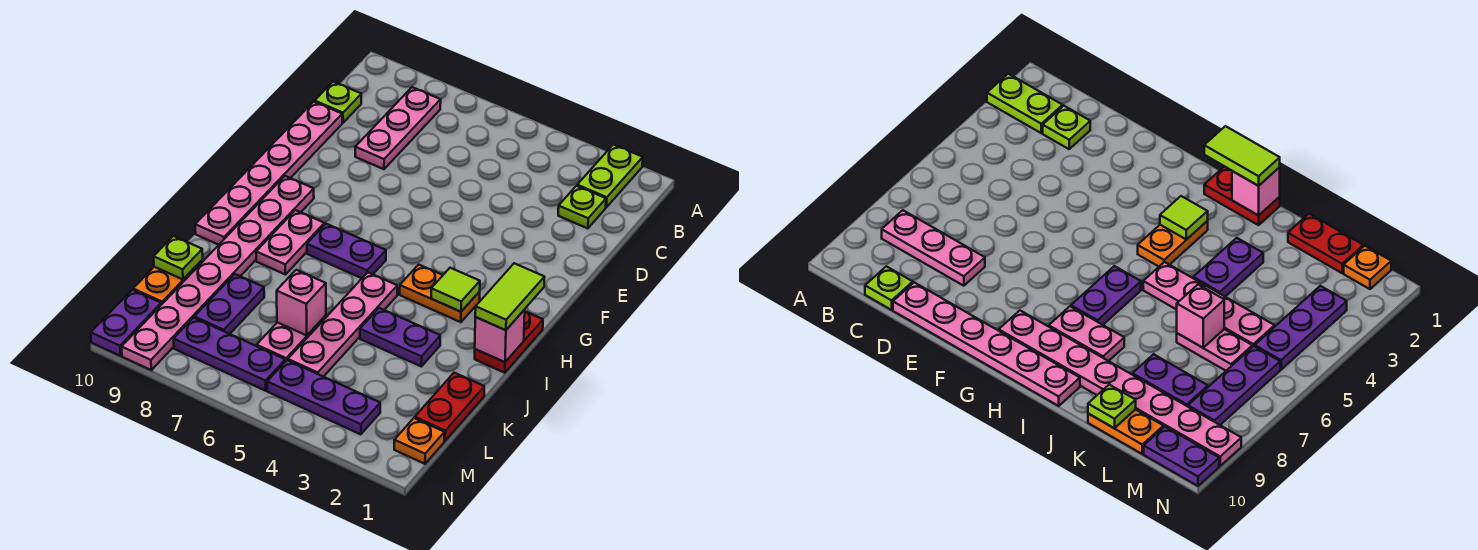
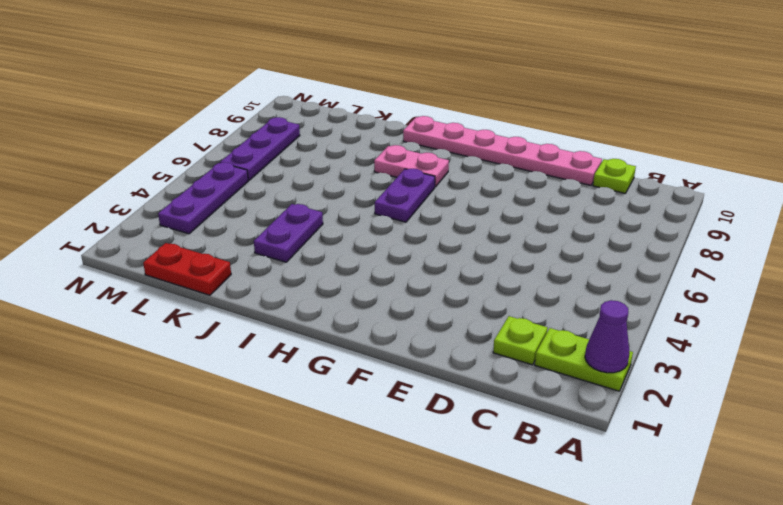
purple 1x1 cone [585,300,630,373] -> none
none -> pink 1x3 plate [355,87,441,169]
none -> pink 1x8 plate [122,176,314,370]
none -> red 1x2 plate [475,311,543,373]

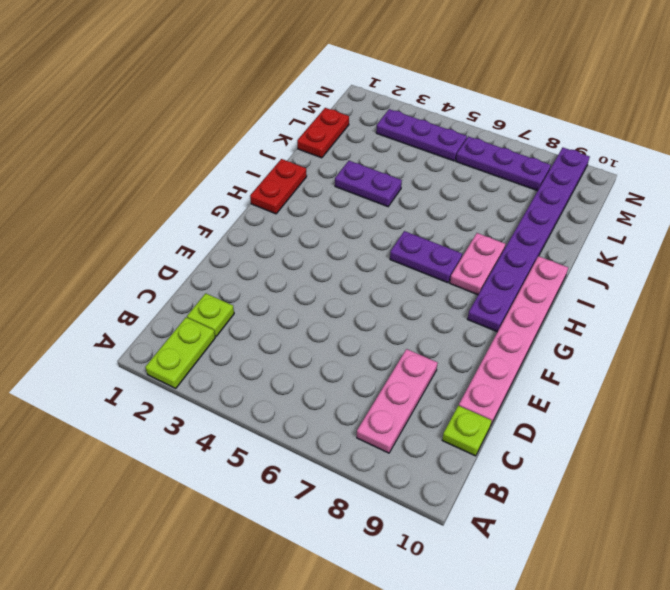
purple 1x8 plate [468,148,590,332] -> pink 1x8 plate [122,176,314,370]
none -> orange 1x2 plate [400,265,480,322]
none -> pink 1x4 plate [288,272,397,377]
none -> pink 1x2 plate [257,315,326,361]

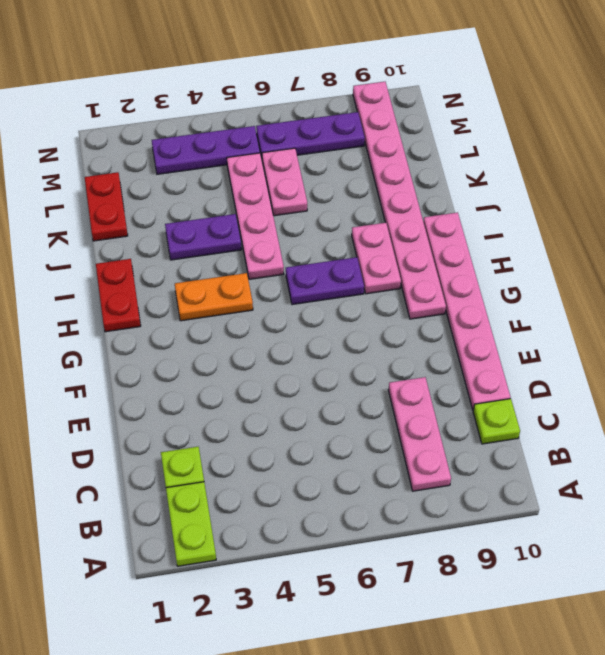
none -> purple 1x2 plate [195,274,264,334]
none -> orange 1x2 plate [133,260,203,305]
none -> orange 1x1 plate [394,418,445,464]

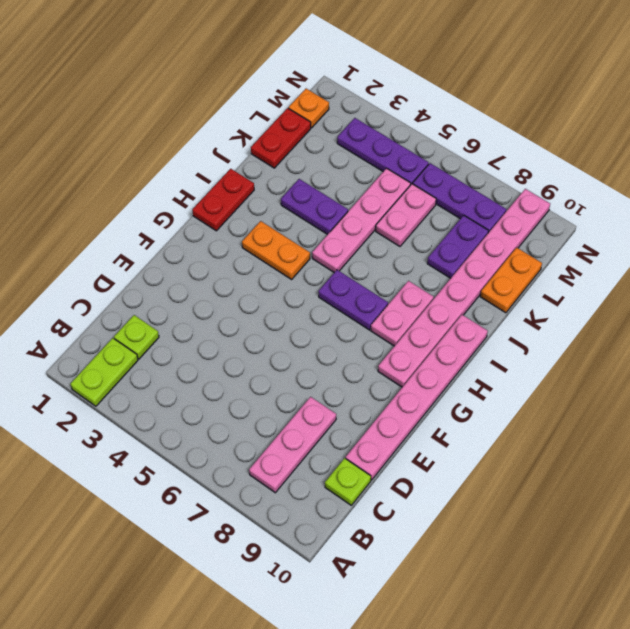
none -> purple 1x2 plate [91,290,161,356]
none -> lime 1x1 tile [431,268,480,312]
none -> pink 1x1 brick [475,310,525,362]

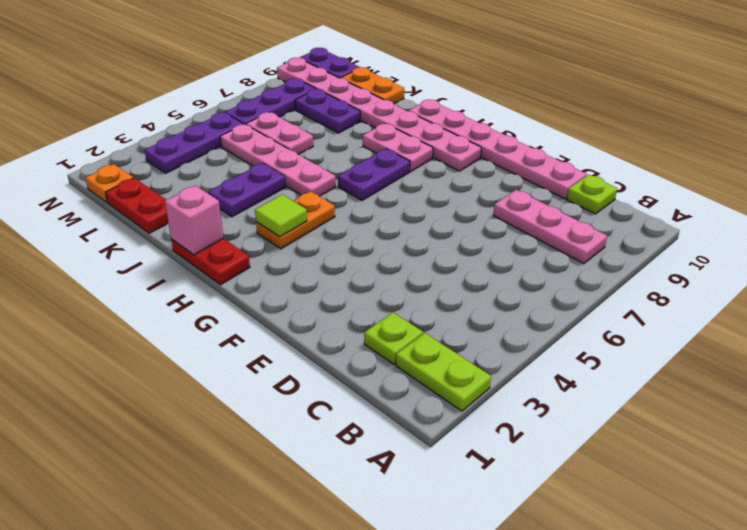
none -> pink 1x1 brick [277,270,326,335]
none -> lime 1x1 plate [154,236,203,279]
none -> lime 1x2 tile [475,263,545,330]

